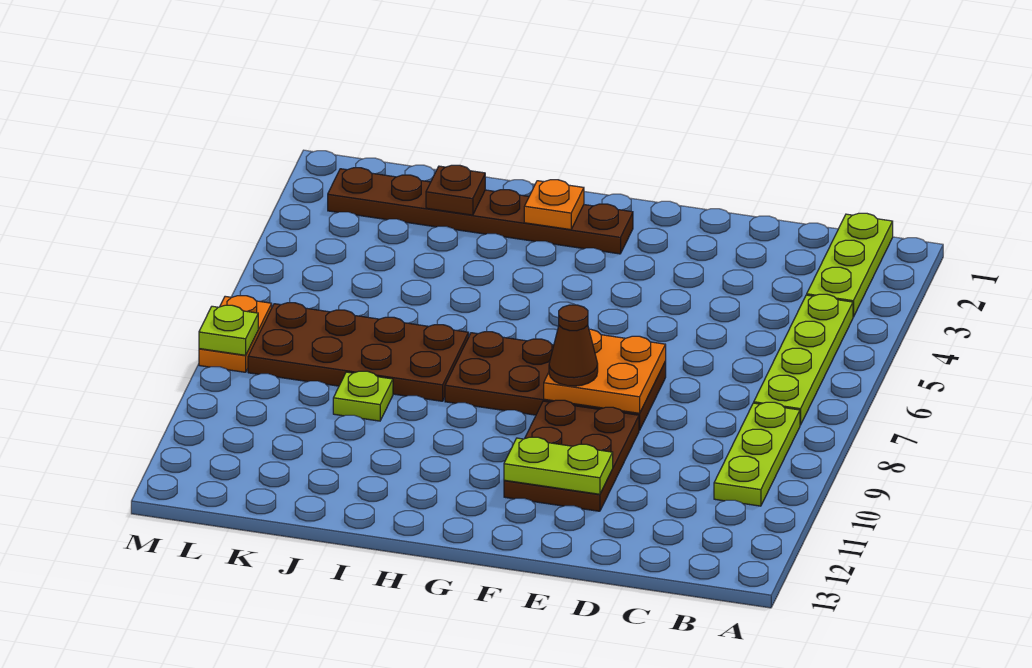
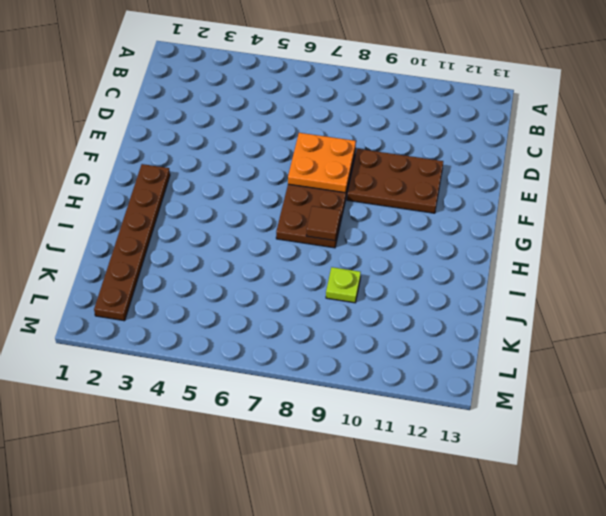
brown 1x1 tile [307,206,341,241] -> none
none -> lime 1x3 plate [807,213,893,317]
none -> lime 1x4 plate [754,294,853,425]
none -> lime 1x3 plate [714,402,800,506]

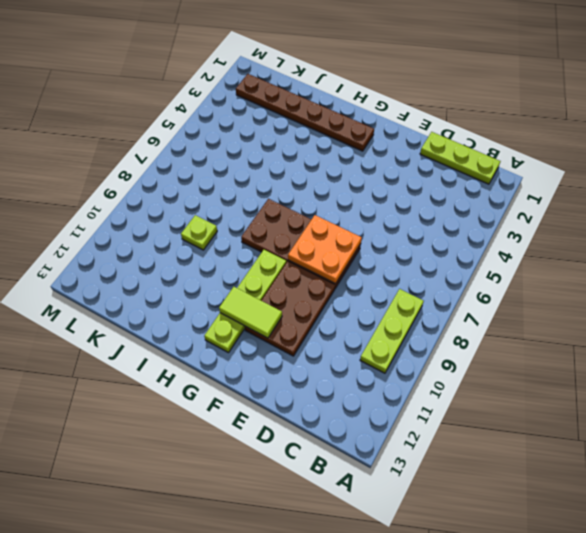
lime 1x3 plate [420,132,501,184] -> lime 1x3 plate turned to [807,213,893,317]
lime 1x2 tile [219,287,282,338] -> lime 1x2 plate [504,437,613,494]
lime 1x4 plate [204,250,286,353] -> lime 1x4 plate moved to [754,294,853,425]
none -> brown 2x4 plate [248,303,469,401]
none -> orange 1x2 plate [199,296,272,372]
none -> orange 1x1 plate [524,180,584,230]

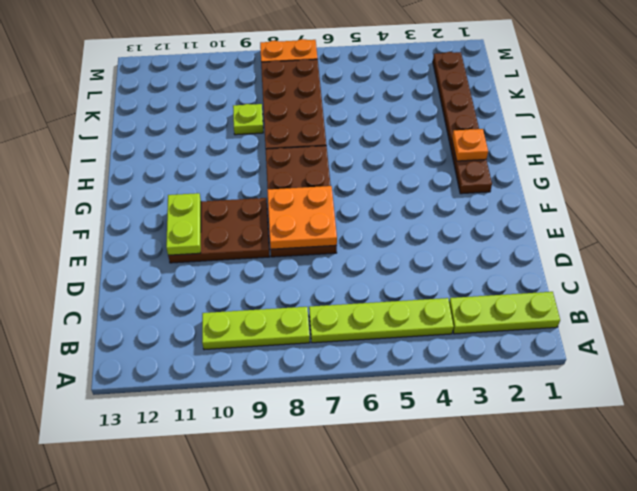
none -> brown 1x1 plate [426,165,485,215]
none -> lime 1x1 plate [199,305,258,355]
none -> brown 1x1 cone [549,305,598,386]

